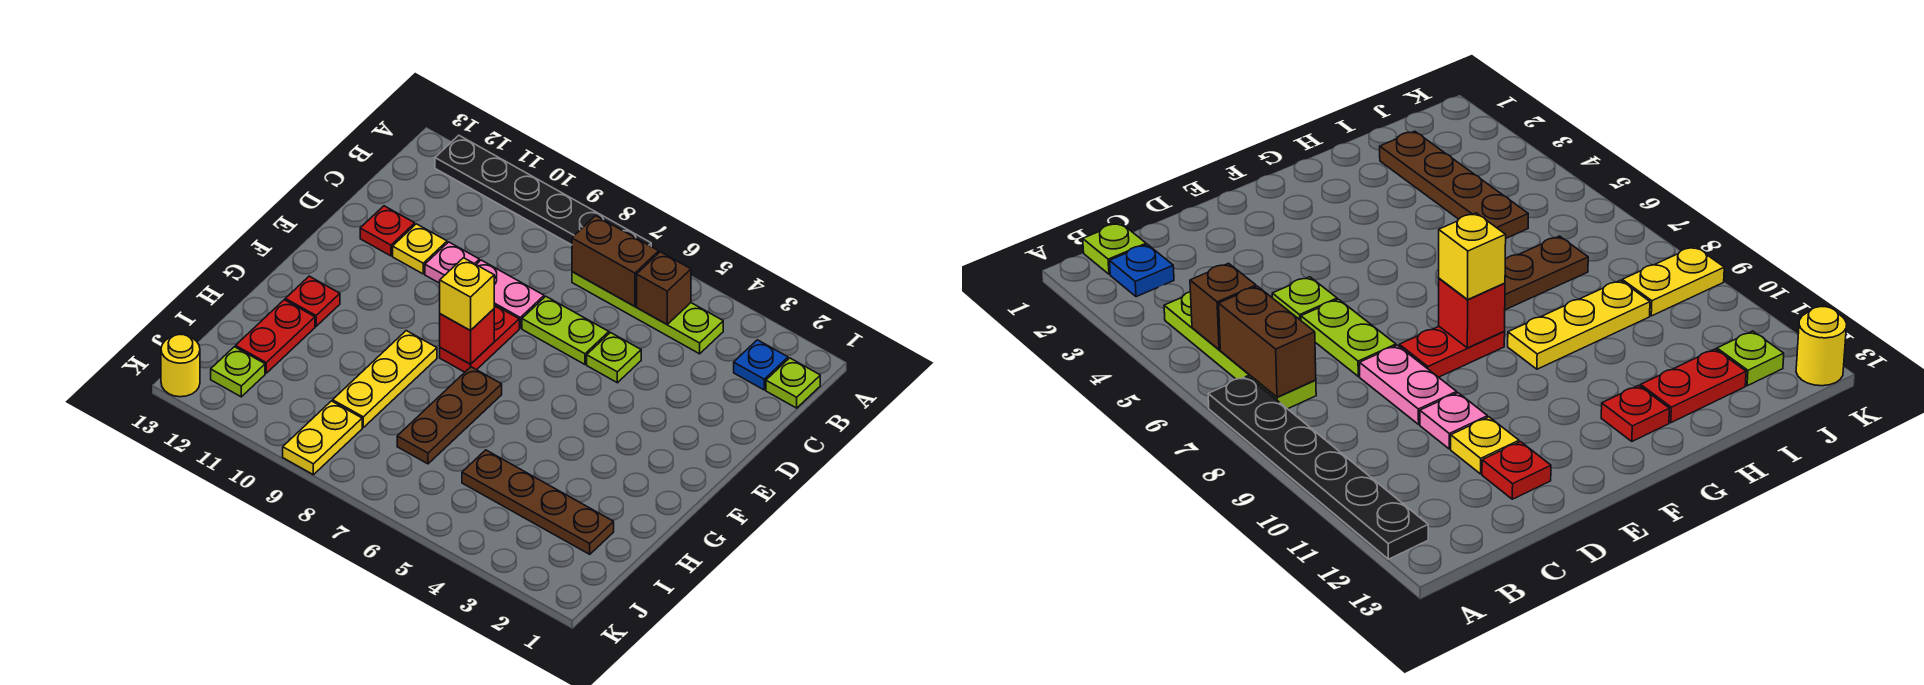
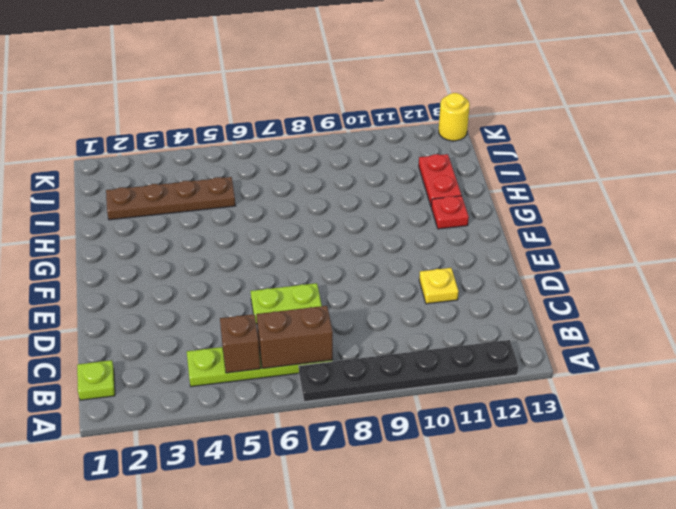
none -> blue 1x1 plate [734,340,788,390]
none -> lime 1x1 plate [587,333,641,383]
none -> pink 1x2 plate [476,260,544,328]

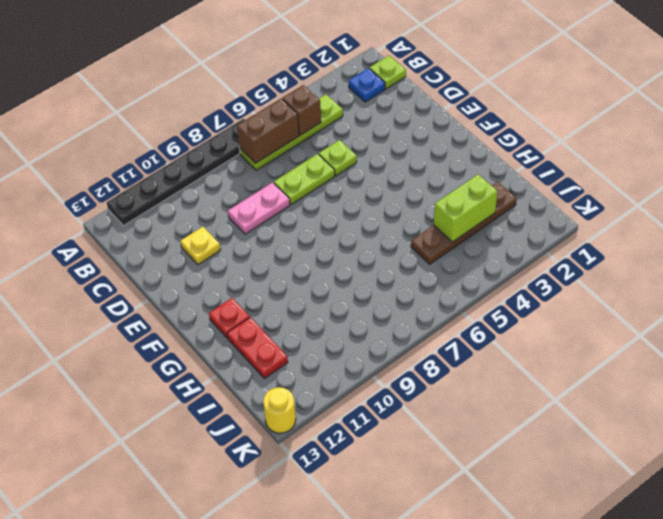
lime 1x2 brick [434,174,497,242] -> none
none -> pink 1x1 plate [425,242,479,283]
none -> red 1x1 plate [360,206,415,256]
none -> red 1x2 plate [440,305,519,372]

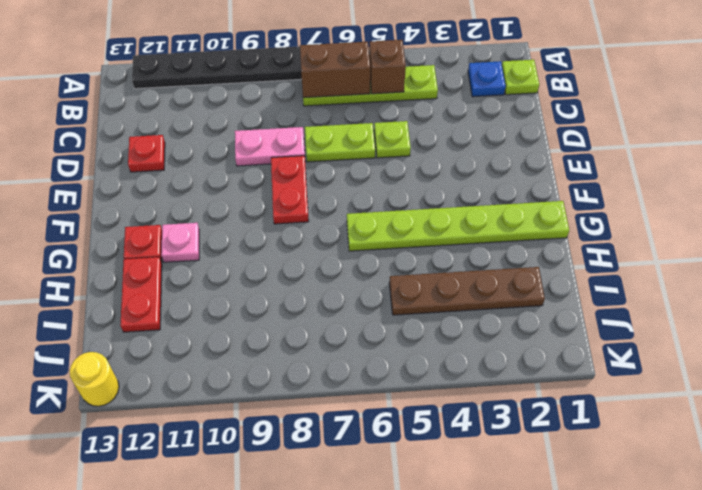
lime 1x6 plate [347,201,569,251] -> none
pink 1x1 plate [161,223,199,262] -> pink 1x1 plate moved to [425,242,479,283]
none -> yellow 1x1 plate [393,224,447,274]
none -> brown 1x3 plate [397,367,502,464]
none -> yellow 1x3 plate [333,331,437,427]

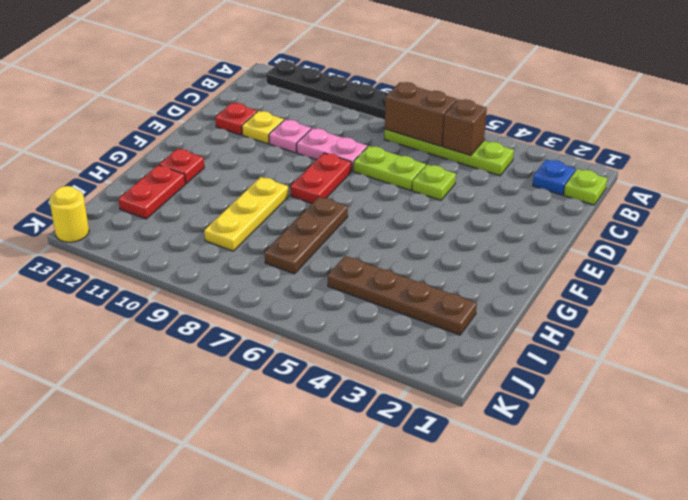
none -> yellow 1x2 plate [283,401,362,475]
none -> lime 1x1 plate [211,347,265,397]
none -> red 1x1 brick [440,309,494,364]

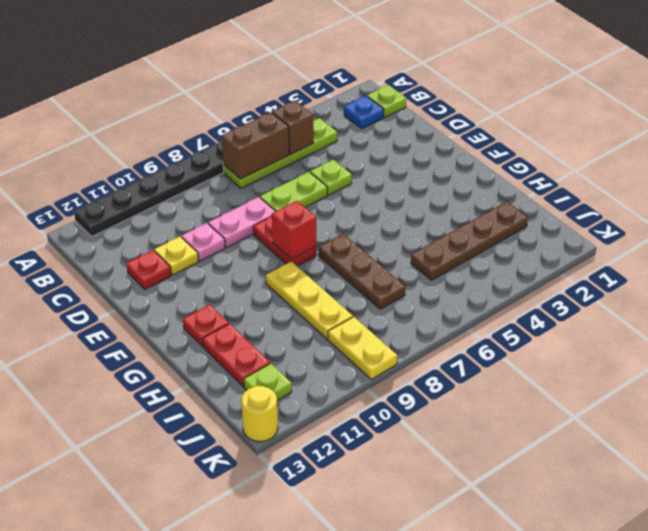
none -> yellow 1x1 brick [440,258,494,331]

